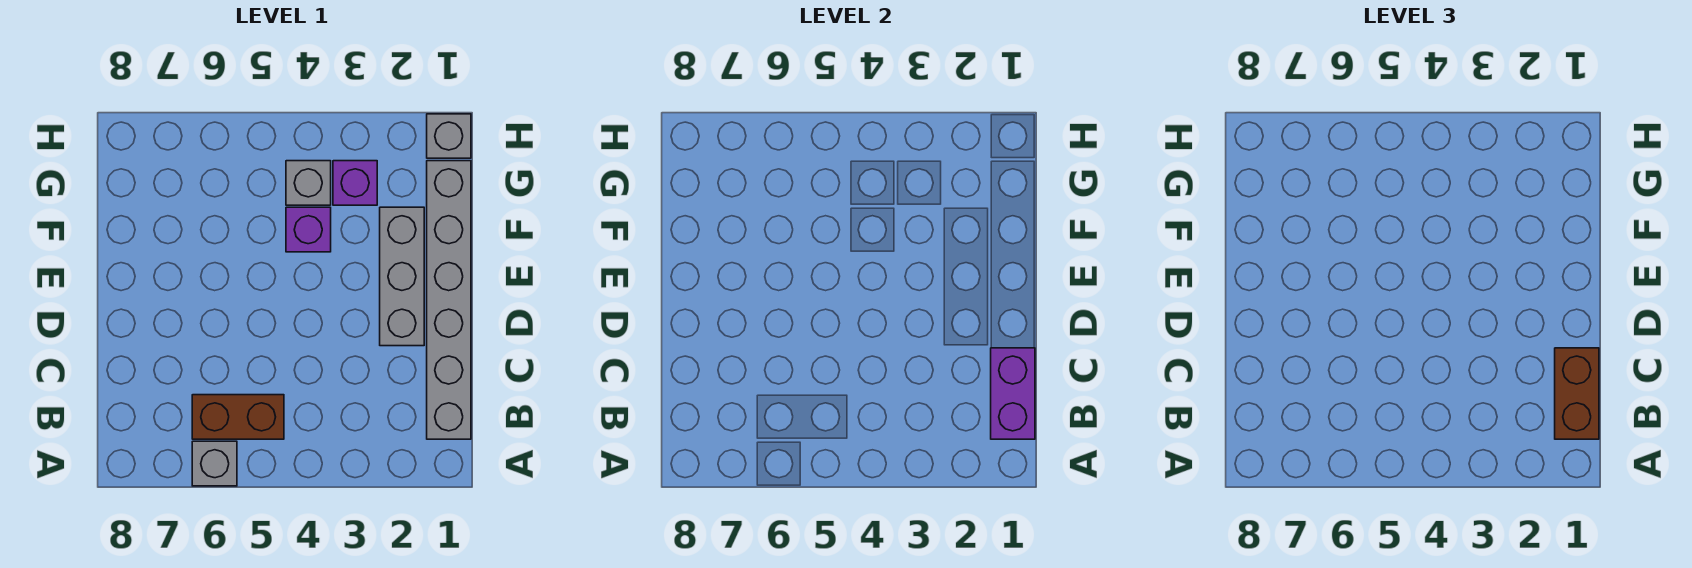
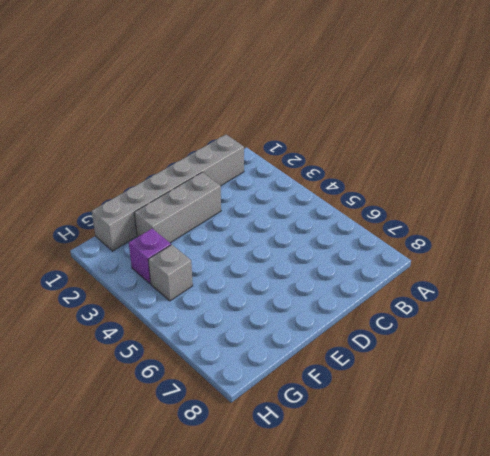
none -> grey 1x1 brick [192,441,237,486]
none -> brown 1x2 brick [192,395,284,439]

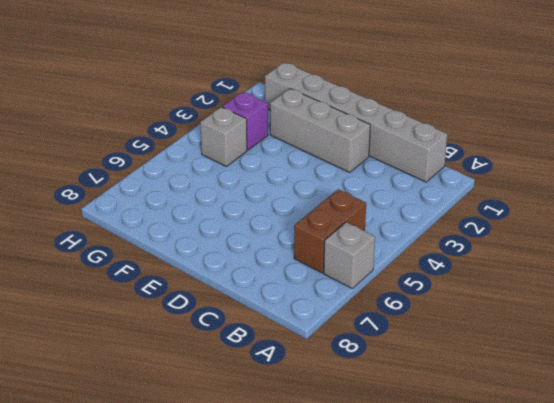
none -> purple 1x1 brick [286,207,331,252]
none -> grey 1x1 brick [427,114,471,158]

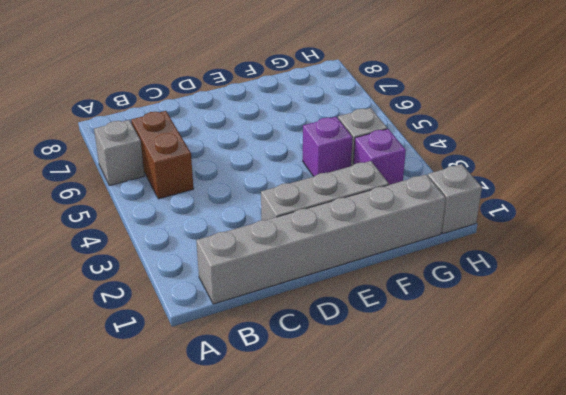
none -> purple 1x2 brick [991,348,1035,439]
none -> brown 1x2 brick [1555,348,1599,439]

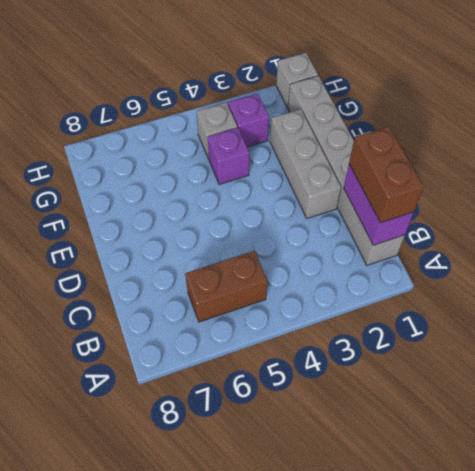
none -> grey 1x1 brick [192,441,237,486]

